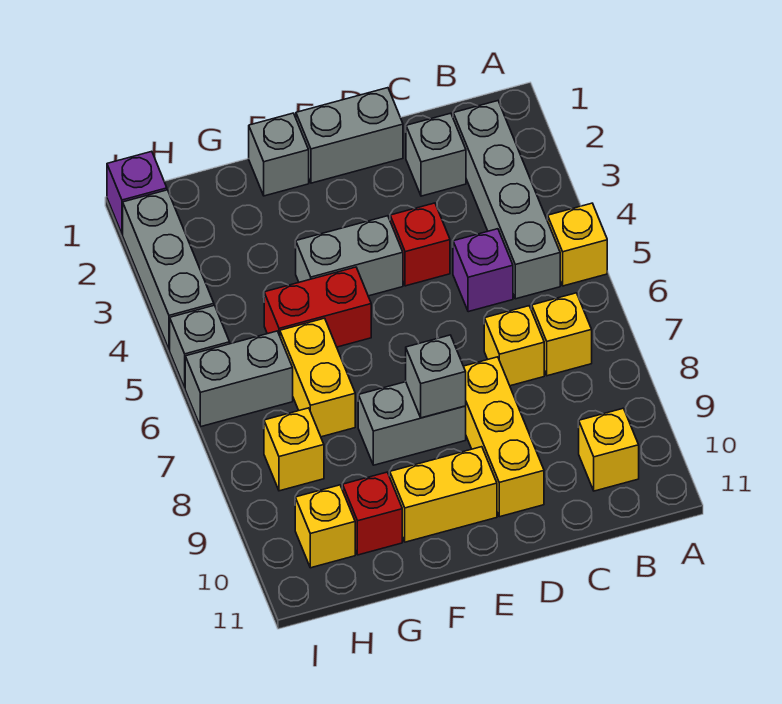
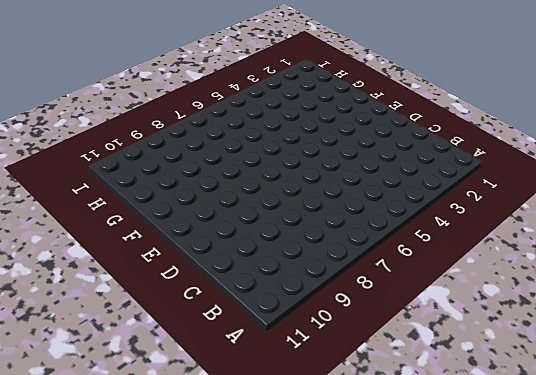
none -> yellow 1x1 brick [547,203,607,286]
none -> grey 1x4 brick [453,101,560,299]
none -> yellow 1x1 brick [532,293,592,376]

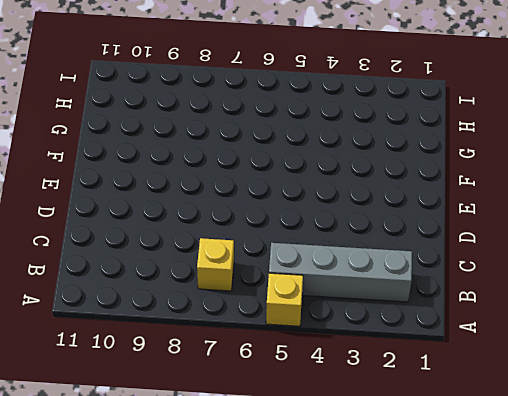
none -> yellow 1x1 brick [578,408,639,491]
none -> grey 1x1 brick [406,113,466,196]
none -> purple 1x1 brick [453,229,513,312]

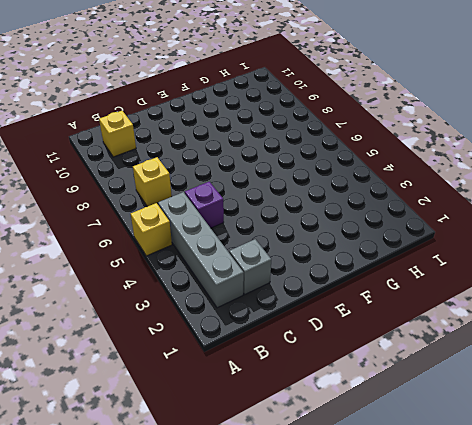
none -> yellow 1x1 brick [484,306,544,386]
none -> grey 1x2 brick [296,88,403,183]
none -> red 1x1 brick [390,203,450,286]

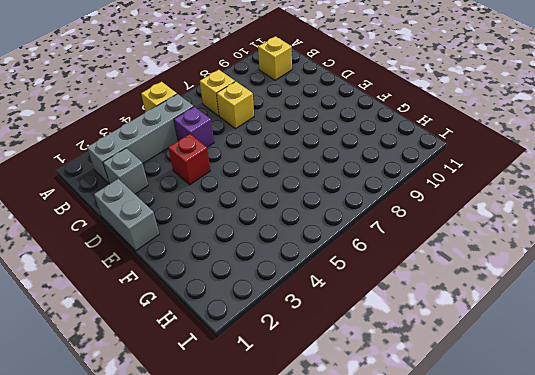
none -> yellow 1x3 brick [464,357,544,517]
none -> grey 1x2 brick [295,216,403,296]
none -> grey 1x2 brick [358,382,466,465]

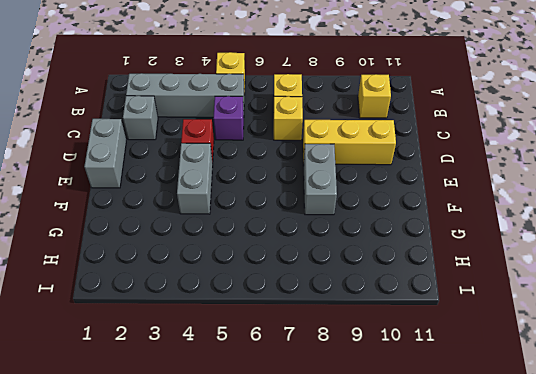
none -> yellow 1x2 brick [390,447,497,542]
none -> grey 1x1 brick [249,113,309,196]
none -> red 1x2 brick [264,267,371,347]

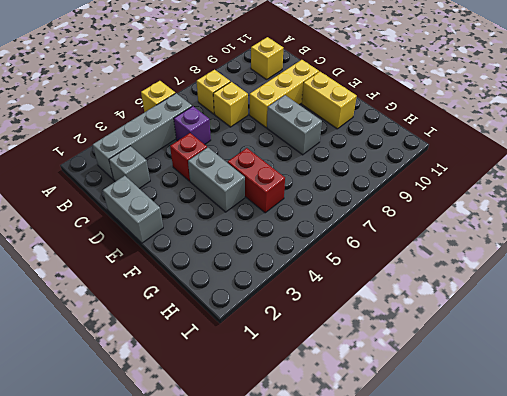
none -> grey 1x1 brick [249,113,309,196]
none -> yellow 1x2 brick [280,318,355,437]
none -> red 1x1 brick [342,472,402,555]

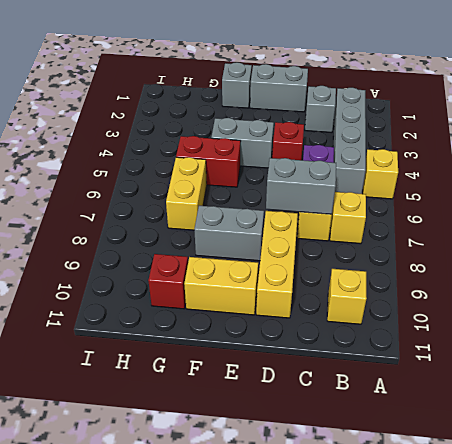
grey 1x2 brick [266,158,336,214] -> grey 1x2 brick moved to [185,331,293,427]
none -> yellow 1x1 brick [264,408,324,491]
none -> yellow 1x1 brick [295,485,355,568]
none -> purple 1x1 brick [107,151,167,234]

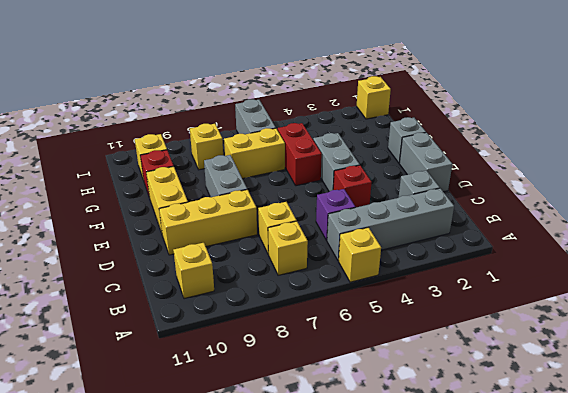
yellow 1x1 brick [357,76,391,119] -> purple 1x1 brick [107,151,167,234]
none -> grey 1x3 brick [123,190,214,350]
none -> grey 1x1 brick [170,305,230,388]
none -> grey 1x1 brick [406,335,466,418]

